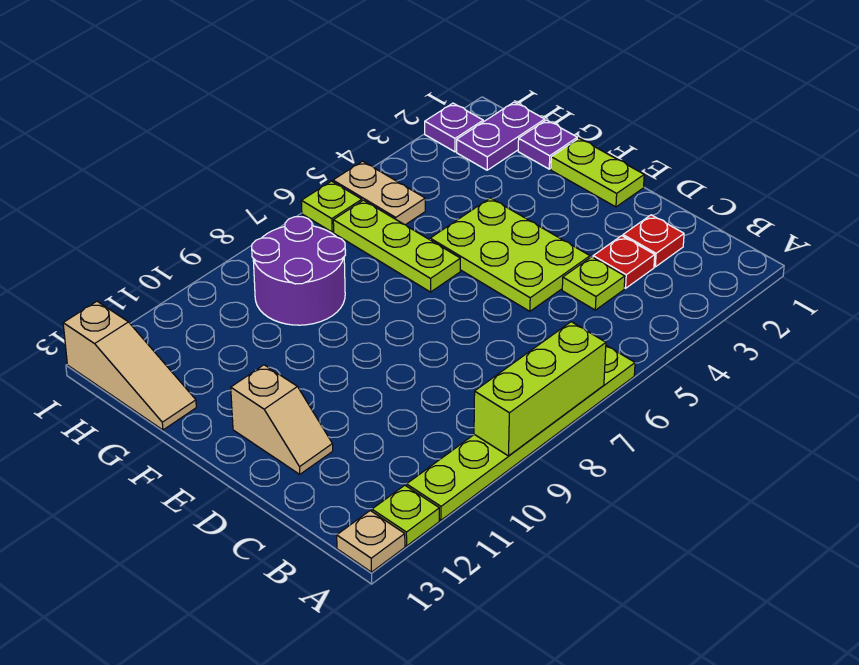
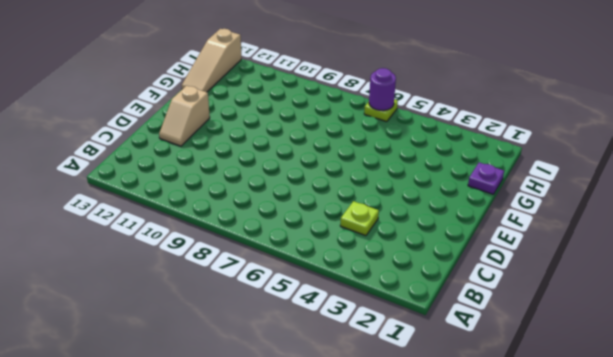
purple 1x1 round brick [369,68,396,111] -> none
none -> lime 1x6 plate [407,345,635,520]
none -> lime 1x1 plate [372,485,439,546]
none -> tan 1x1 plate [337,511,405,572]

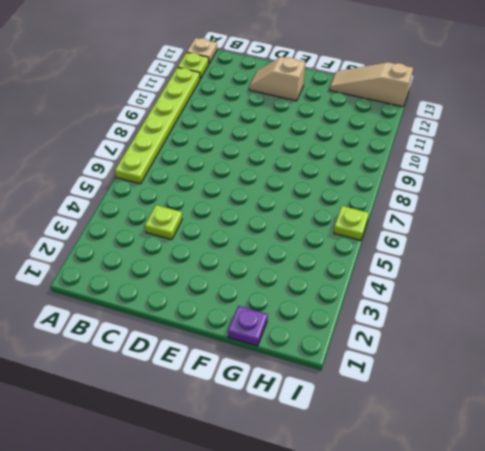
none -> red 1x1 plate [623,215,684,267]
none -> red 1x1 plate [593,236,655,288]
none -> lime 2x3 plate [430,198,590,311]

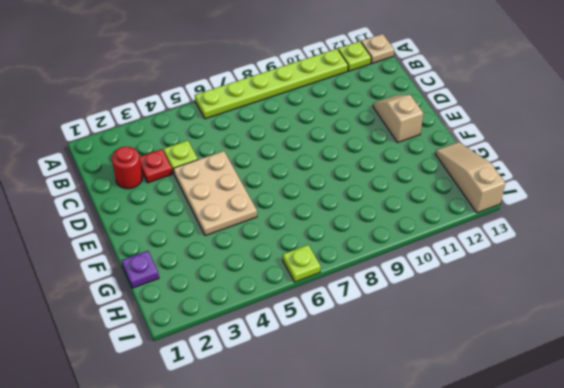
red 1x1 round brick [112,147,142,189] -> red 1x1 plate [623,215,684,267]
tan 2x3 plate [173,151,257,236] -> lime 2x3 plate [430,198,590,311]
none -> lime 1x2 plate [551,138,644,207]
none -> lime 1x3 plate [333,200,460,292]
none -> purple 2x2 round brick [252,217,345,325]

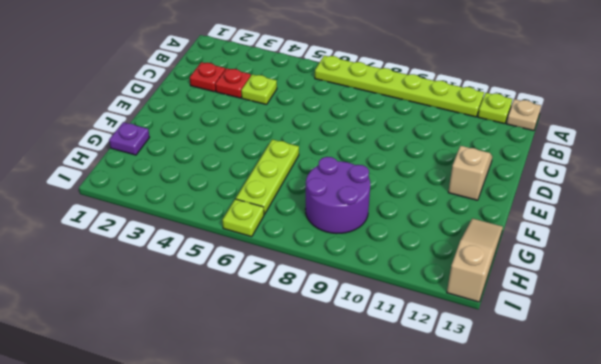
none -> lime 2x3 plate [430,198,590,311]
none -> lime 1x2 plate [551,138,644,207]
none -> purple 1x2 plate [457,102,545,170]

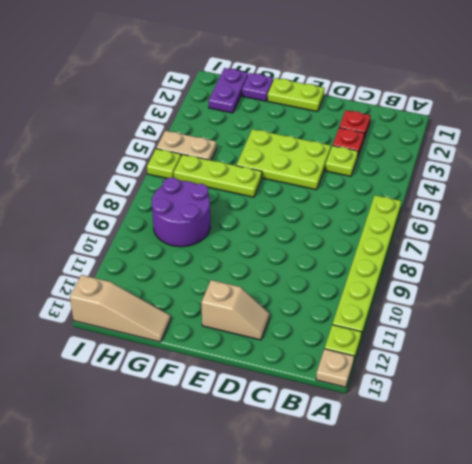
none -> purple 1x1 plate [425,103,483,152]
none -> lime 1x3 brick [474,322,606,456]

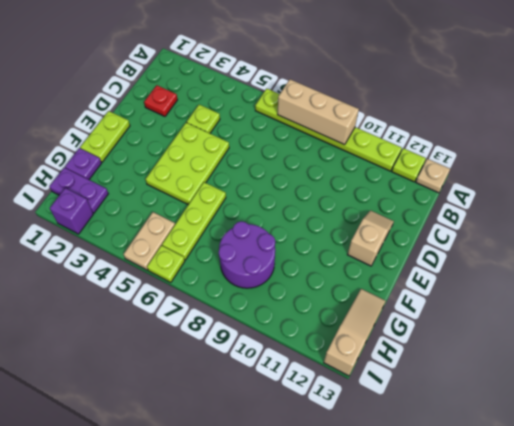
tan 1x3 brick [277,79,359,145] -> lime 1x3 brick [474,322,606,456]
purple 1x1 brick [50,188,93,234] -> purple 1x1 plate [425,103,483,152]
none -> red 1x1 plate [593,236,655,288]

